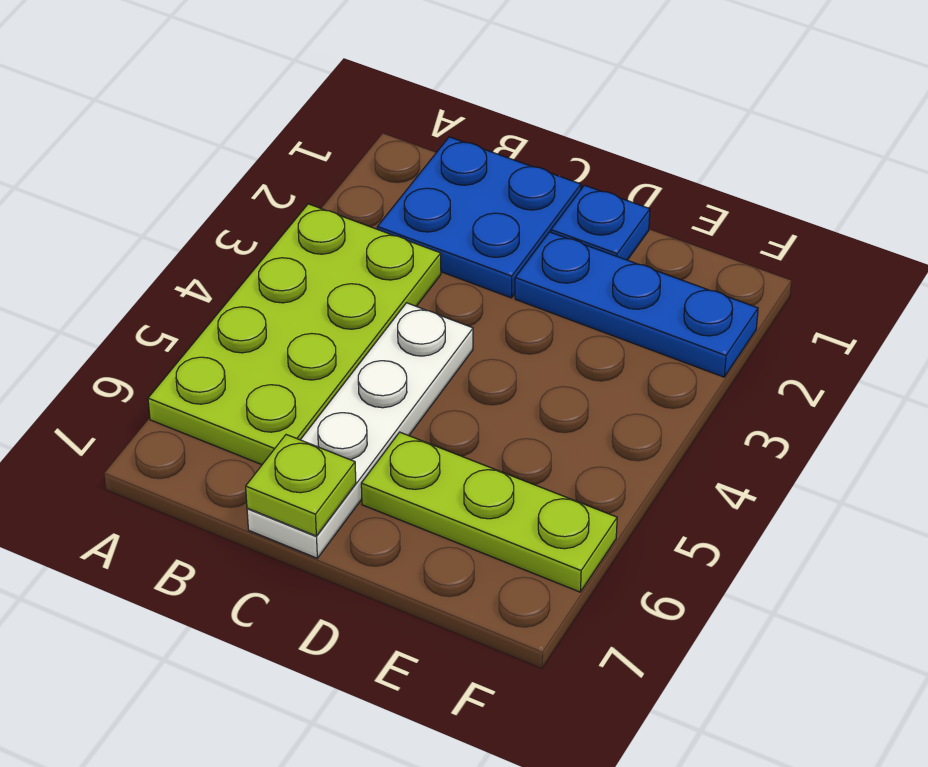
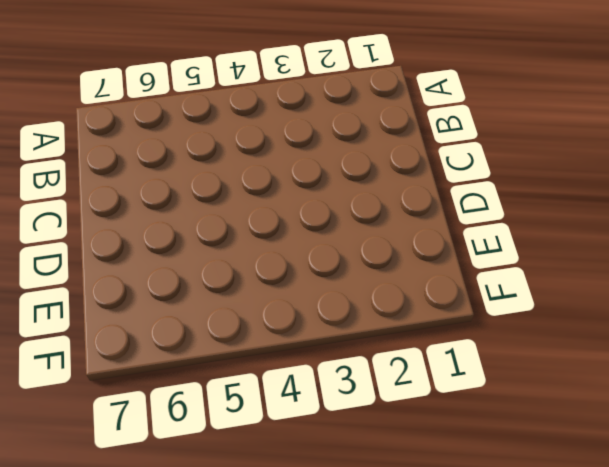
none -> lime 2x4 plate [148,204,441,465]
none -> blue 2x2 plate [377,137,581,298]

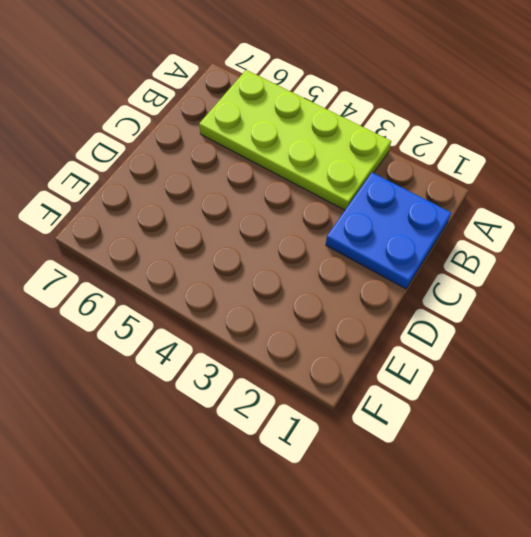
none -> white 1x4 plate [247,303,473,558]
none -> blue 1x1 plate [551,185,650,260]

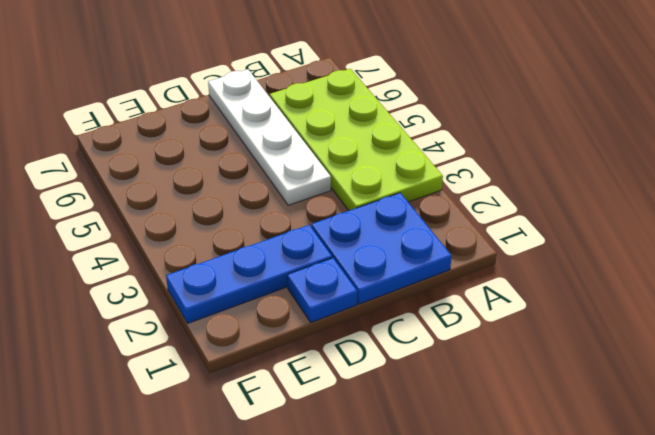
none -> lime 1x3 plate [361,432,617,592]
none -> lime 1x1 plate [246,435,356,536]

